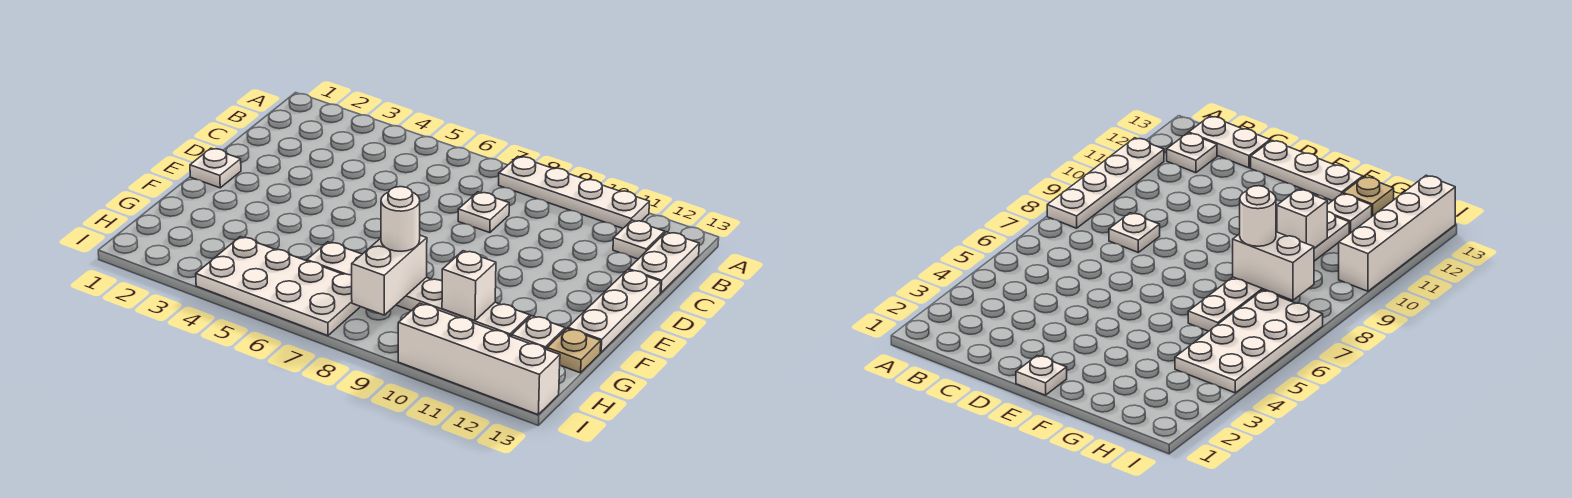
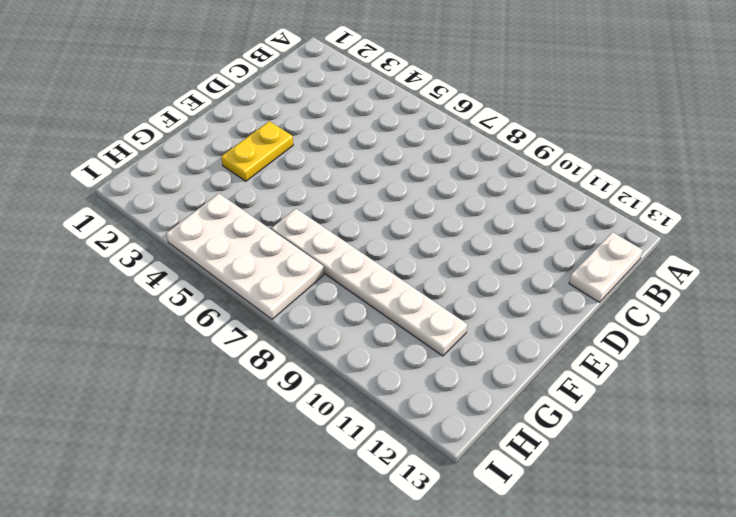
yellow 1x2 plate [221,121,293,181] -> none
none -> white 1x4 plate [499,157,649,228]
none -> white 1x1 plate [613,220,665,259]
none -> white 1x1 plate [458,192,509,233]

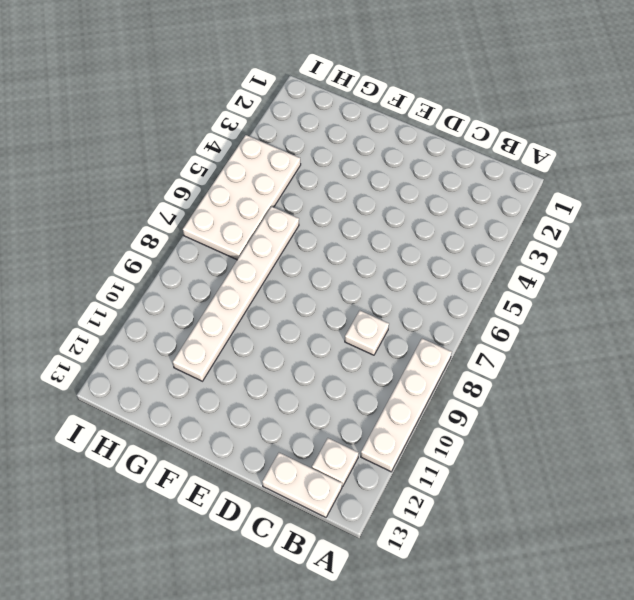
none -> white 1x3 plate [568,270,661,352]
none -> white 1x1 plate [190,148,241,188]
none -> white 1x1 plate [512,316,565,350]

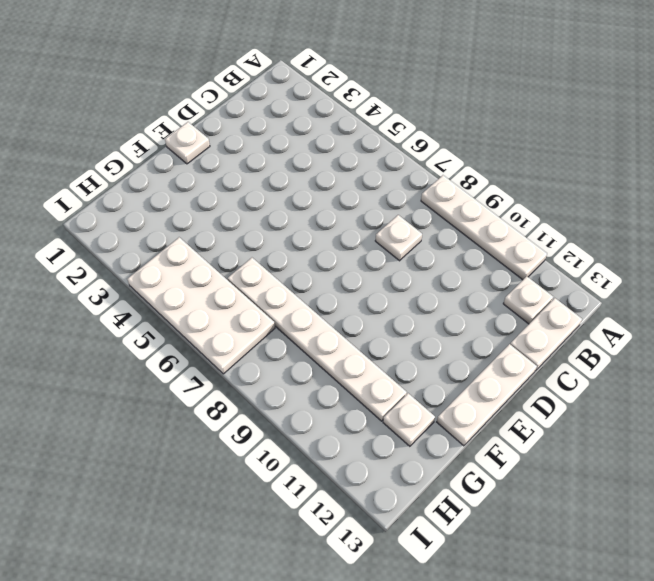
none -> tan 1x1 plate [547,329,601,373]
none -> white 1x4 brick [398,303,560,415]
none -> white 1x2 brick [352,235,427,315]

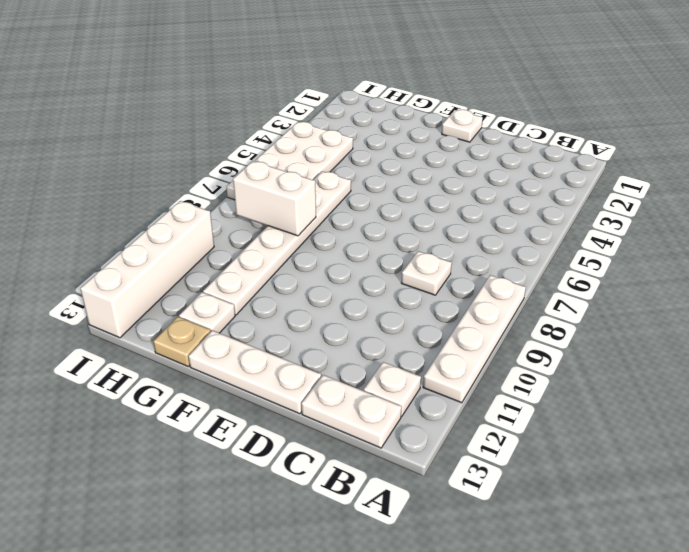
none -> white 1x1 brick [442,251,496,321]
none -> white 1x1 round brick [381,187,420,251]

